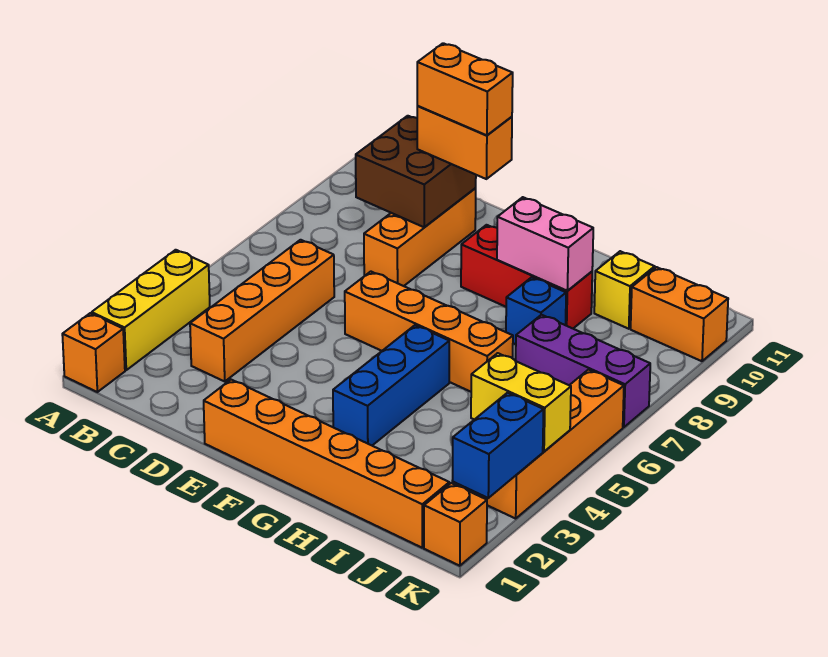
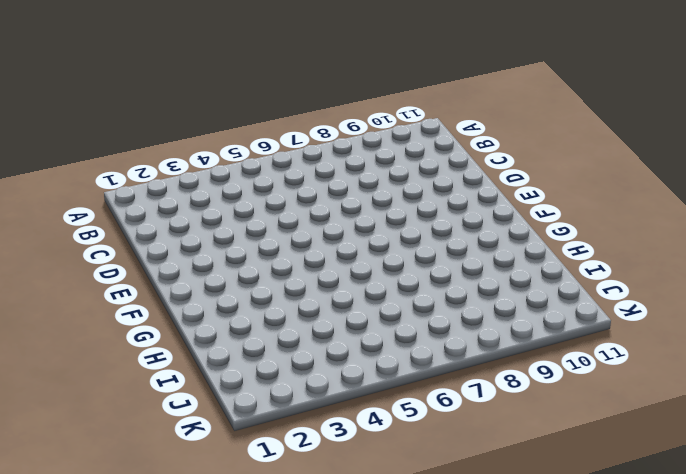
none -> orange 1x1 brick [62,313,125,392]
none -> yellow 1x3 brick [92,250,210,370]
none -> orange 1x4 brick [190,240,334,381]

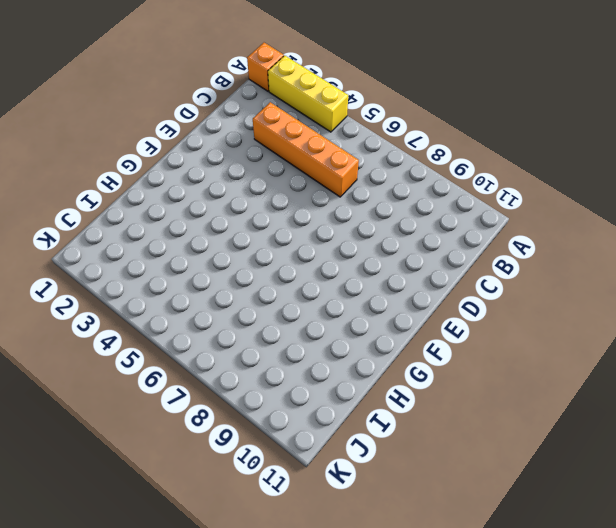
none -> orange 1x3 brick [364,188,476,286]
none -> orange 1x6 brick [204,380,449,548]
none -> orange 1x4 brick [345,272,513,392]

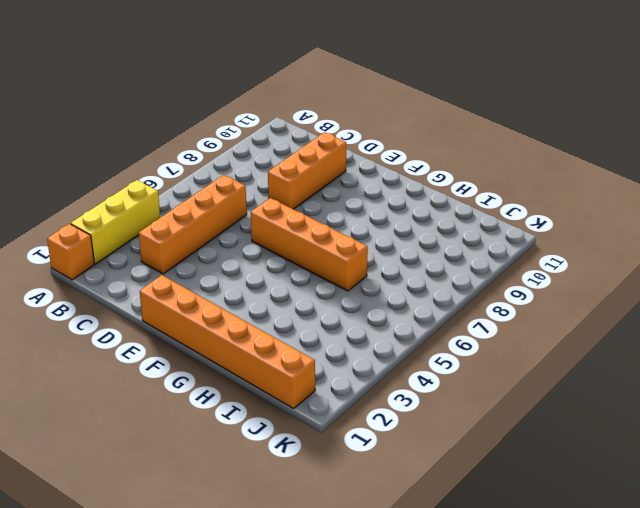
none -> red 1x3 brick [461,225,592,328]
none -> blue 1x3 brick [333,325,449,445]
none -> blue 1x1 brick [506,277,566,344]

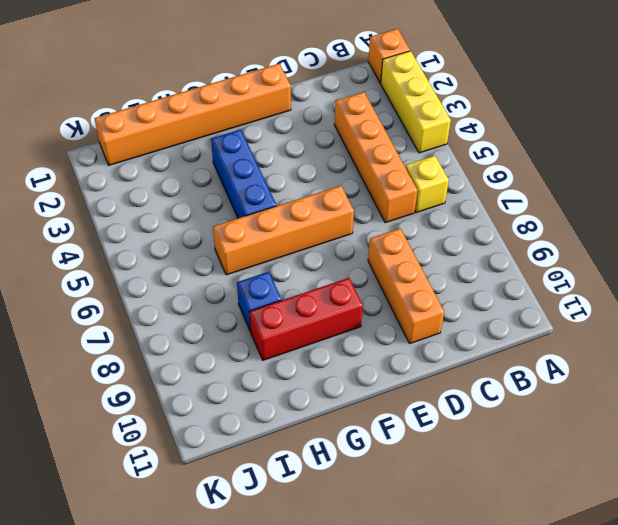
yellow 1x1 brick [405,156,449,213] -> yellow 1x1 brick moved to [594,251,655,329]
none -> purple 1x3 brick [516,315,650,427]
none -> orange 1x2 brick [631,267,728,361]
none -> orange 1x1 brick [424,483,487,566]

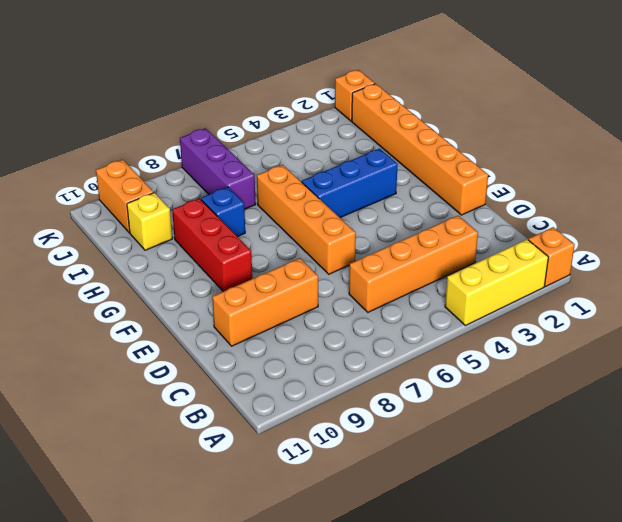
none -> orange 1x4 brick [480,370,624,518]
none -> brown 2x2 brick [356,116,476,227]
none -> pink 1x2 brick [497,197,593,291]

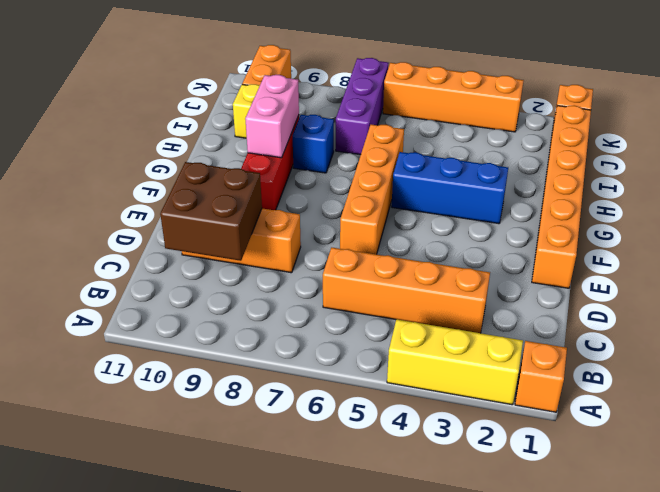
none -> yellow 1x2 brick [471,353,571,452]
none -> blue 1x2 brick [452,393,544,498]
none -> orange 1x2 brick [417,106,512,179]

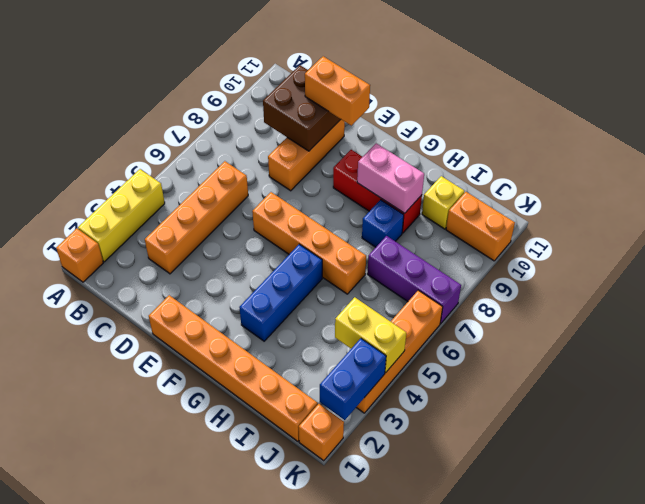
none -> orange 1x2 brick [417,43,513,135]

